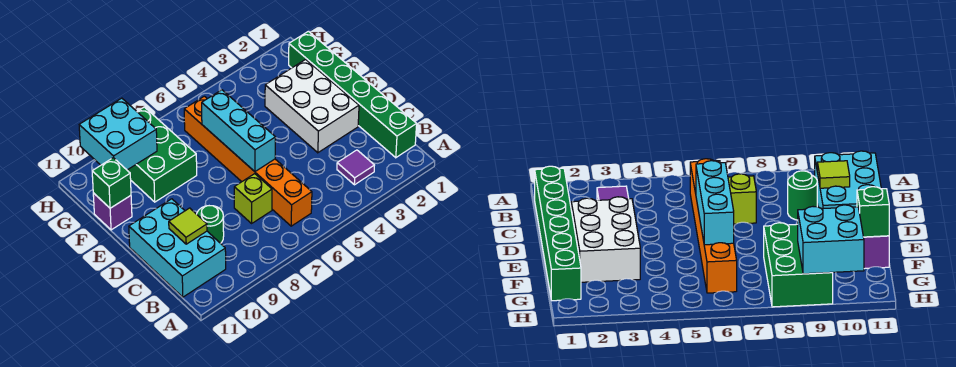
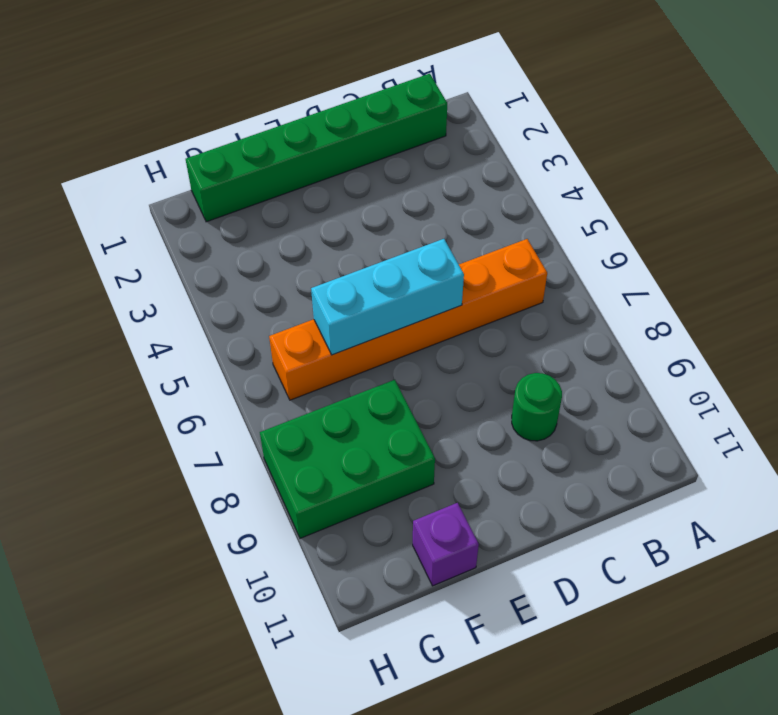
none -> purple 1x1 tile [337,150,374,185]
none -> cyan 2x3 brick [129,199,226,297]
none -> lime 1x1 brick [234,174,272,223]

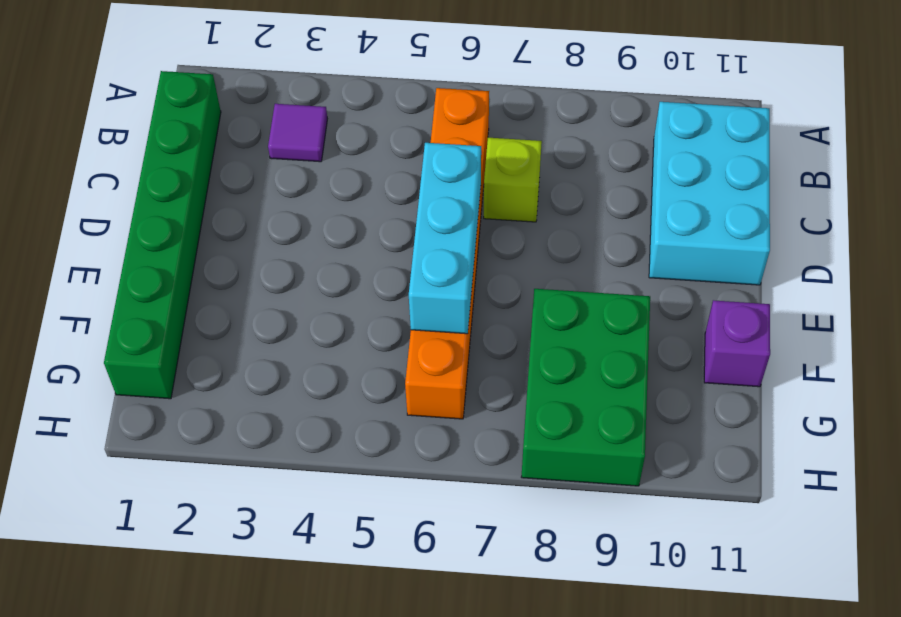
none -> green 1x1 round brick [197,206,224,243]
none -> white 2x3 brick [265,59,359,153]
none -> lime 1x1 tile [169,208,207,244]

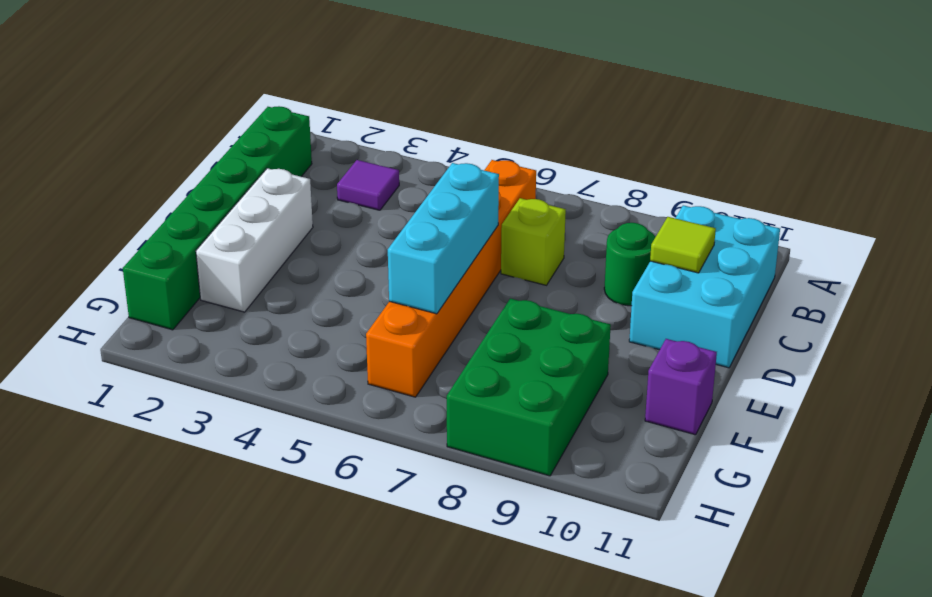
white 1x3 brick [196,168,313,312] -> white 2x3 brick [265,59,359,153]
none -> green 1x1 brick [92,158,131,208]
none -> cyan 2x2 brick [79,98,157,170]

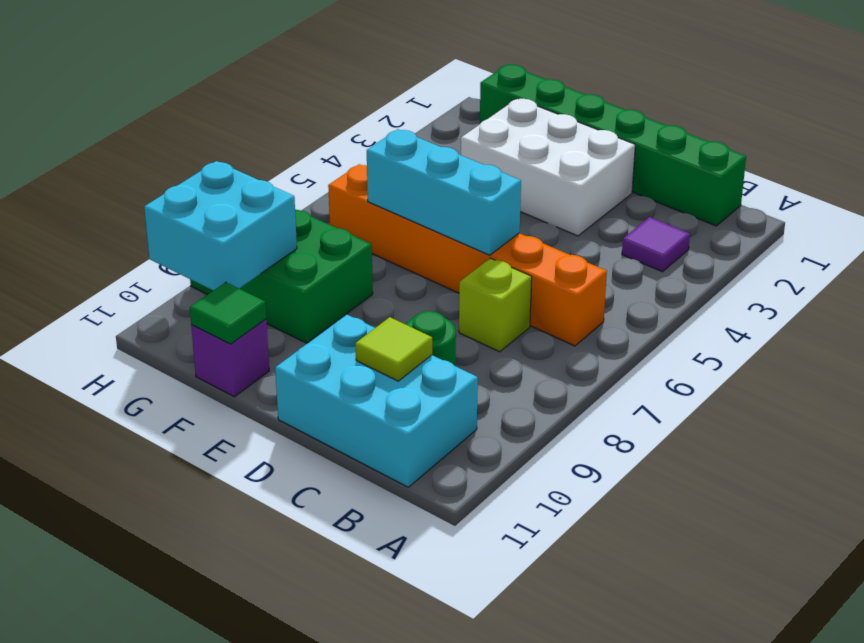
green 1x1 tile [190,282,266,344] -> green 1x1 brick [92,158,131,208]

